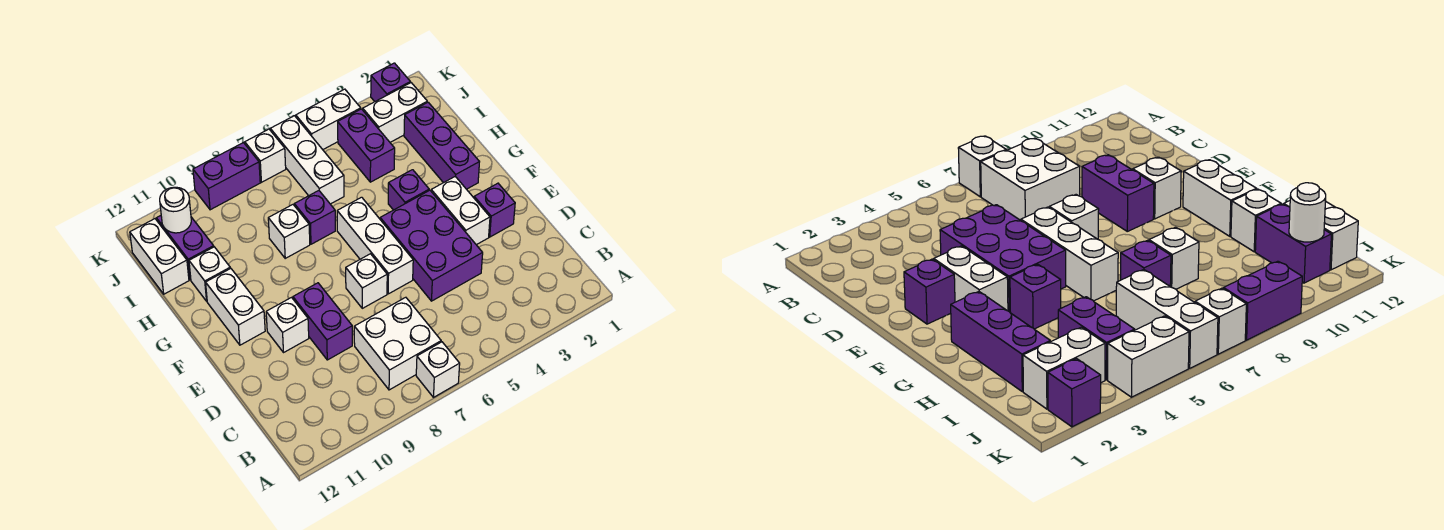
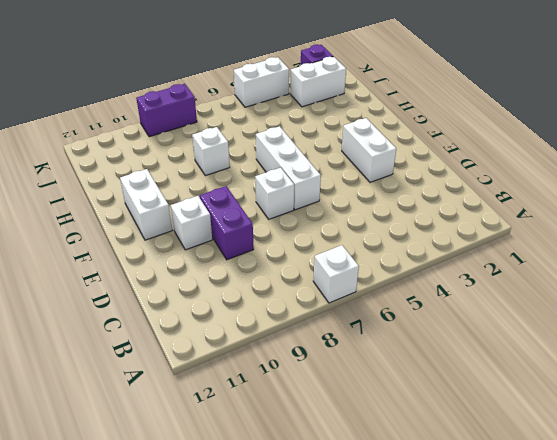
none -> white 2x2 brick [354,297,441,390]
none -> purple 2x3 brick [380,190,483,301]
none -> purple 1x1 brick [474,183,515,237]

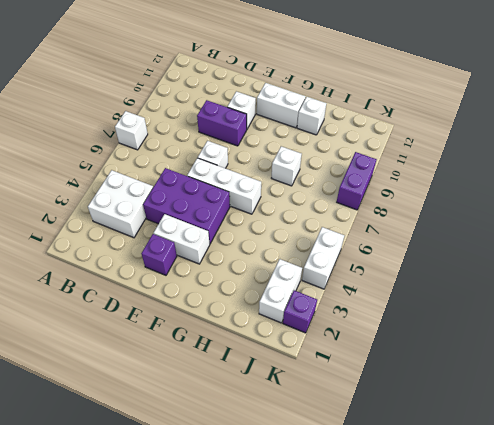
white 2x2 brick [88,170,153,238] -> white 2x2 brick moved to [354,297,441,390]
none -> purple 1x3 brick [404,102,479,189]
none -> purple 1x1 brick [388,170,429,210]
none -> purple 1x1 brick [294,191,335,244]

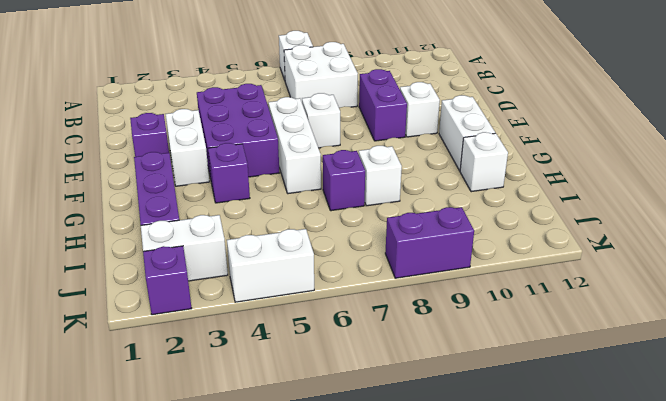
none -> purple 1x2 brick [338,109,395,182]
none -> white 1x3 brick [270,116,344,204]
none -> purple 1x2 brick [156,216,214,280]

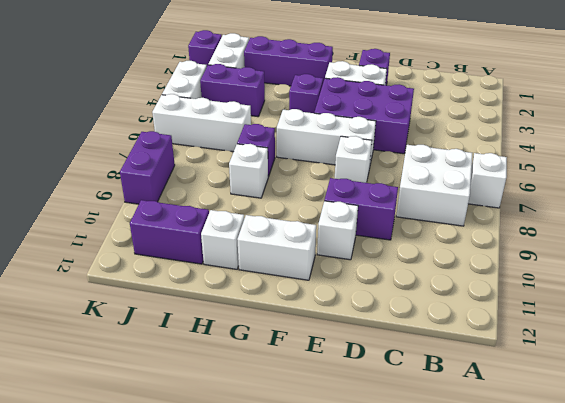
none -> white 1x2 brick [130,219,189,294]
none -> white 1x1 brick [245,129,286,182]
none -> white 1x1 round brick [160,187,191,233]

